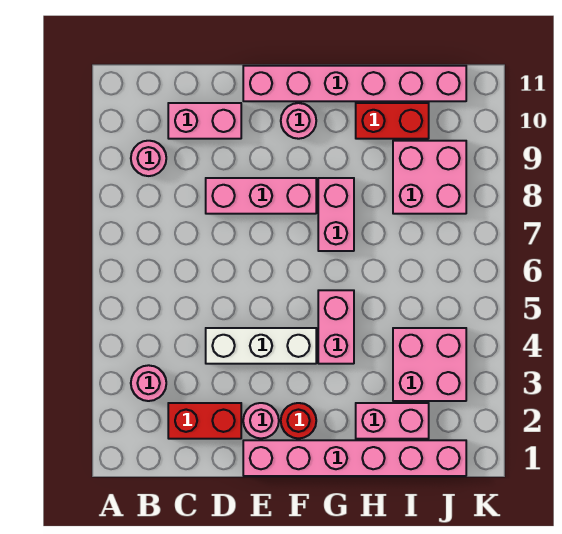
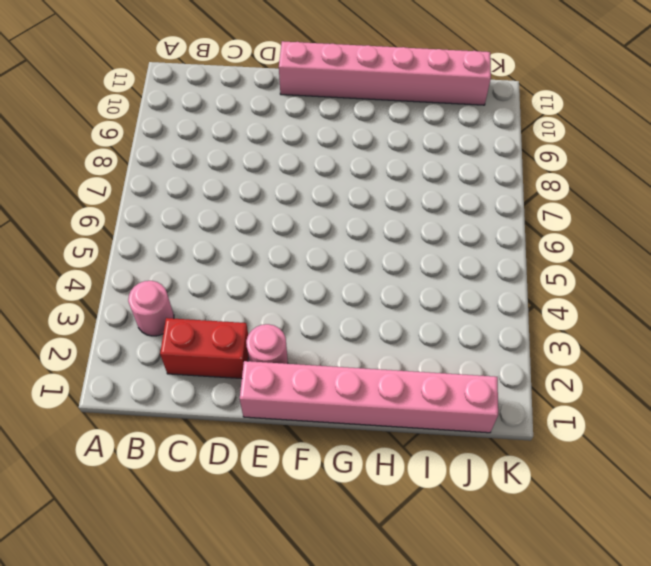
none -> pink 1x1 round brick [131,141,166,176]
none -> pink 1x2 brick [168,103,241,139]
none -> white 1x3 brick [206,328,316,364]

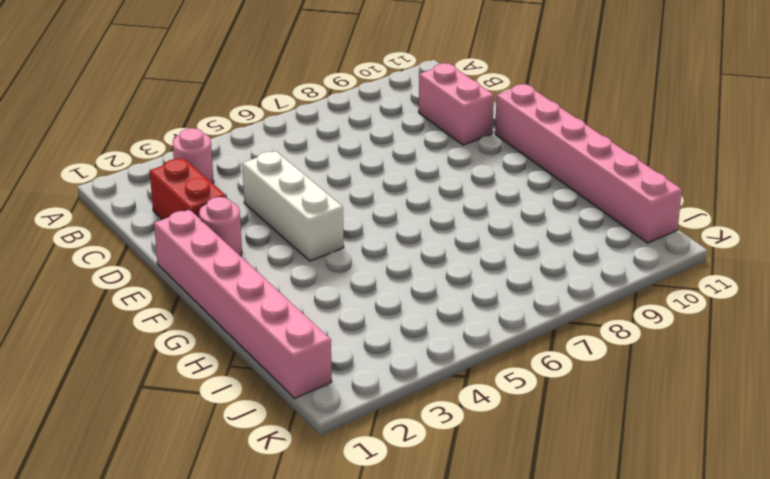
none -> pink 1x1 round brick [131,141,166,176]
none -> pink 1x3 brick [206,178,316,214]
none -> red 1x1 round brick [281,403,316,439]

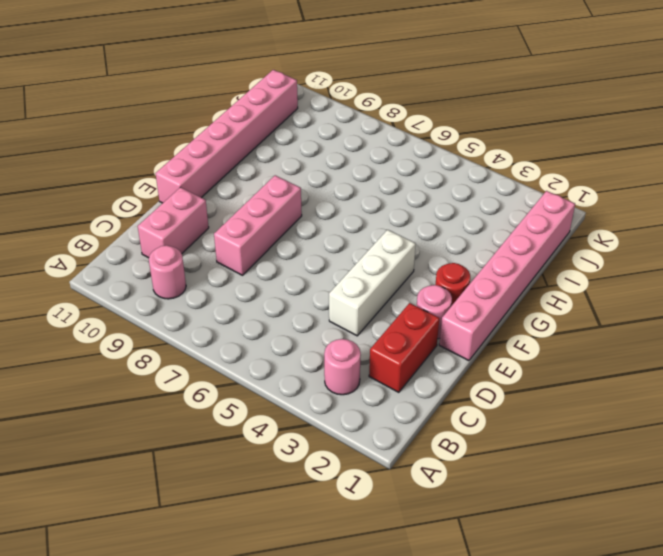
none -> pink 1x1 round brick [281,103,316,139]
none -> pink 1x2 brick [318,290,354,364]
none -> pink 1x2 brick [318,178,354,251]

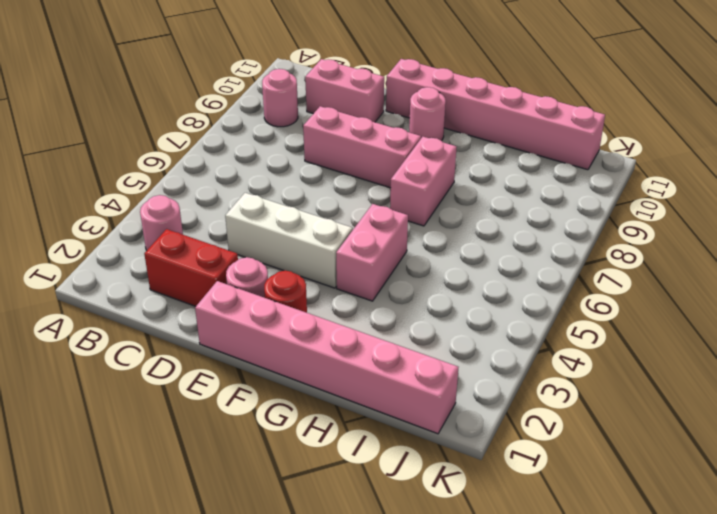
none -> pink 1x2 brick [356,403,429,439]
none -> red 1x2 brick [356,103,429,139]
none -> pink 2x2 brick [393,328,466,401]

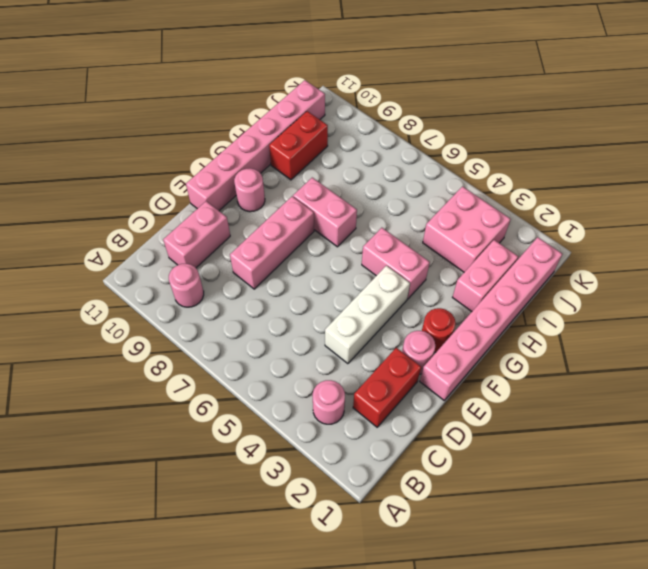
none -> pink 2x2 brick [393,141,466,214]

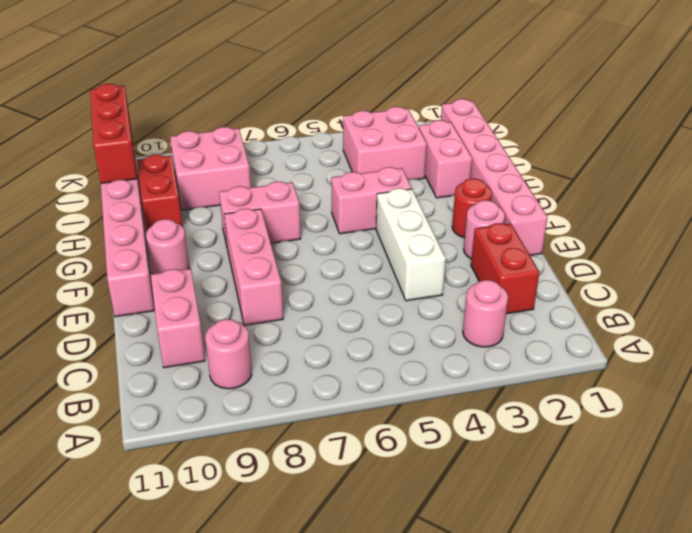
red 1x3 brick [90,84,137,183] -> none

